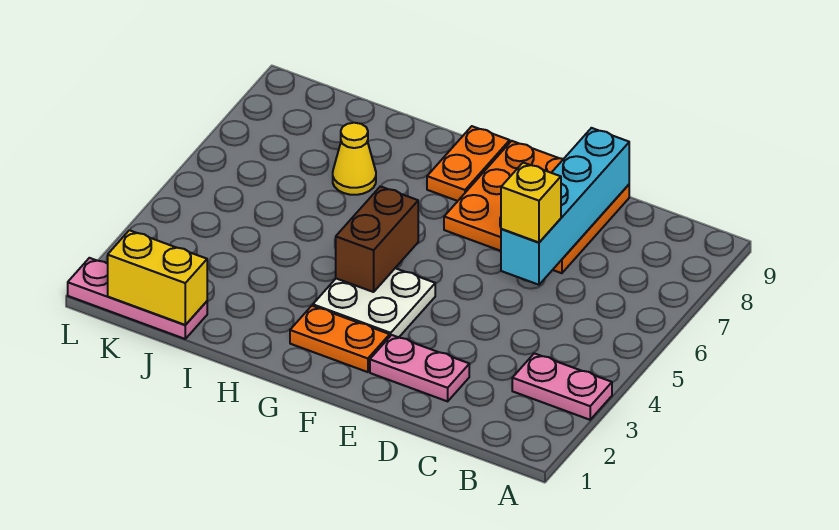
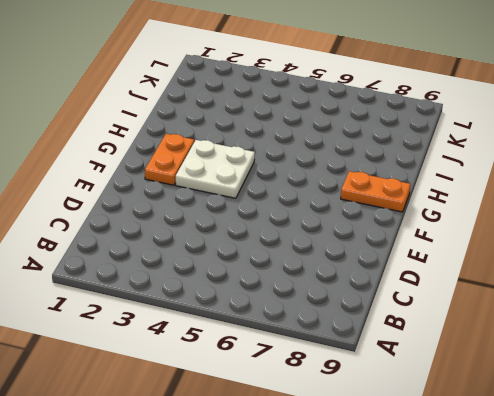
none -> pink 1x2 plate [512,353,612,420]
none -> pink 1x2 plate [370,335,469,401]
none -> orange 3x3 plate [444,141,629,273]

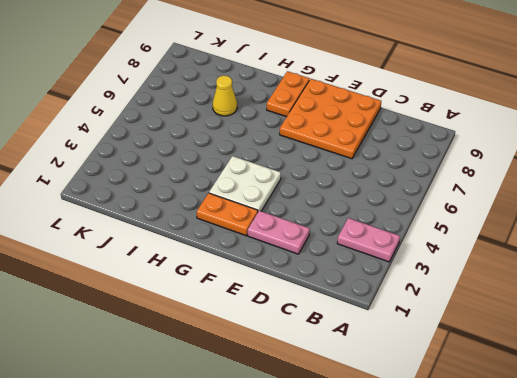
none -> pink 1x3 plate [68,258,207,339]
none -> cyan 1x4 brick [501,128,629,285]
none -> brown 1x2 brick [336,186,418,292]

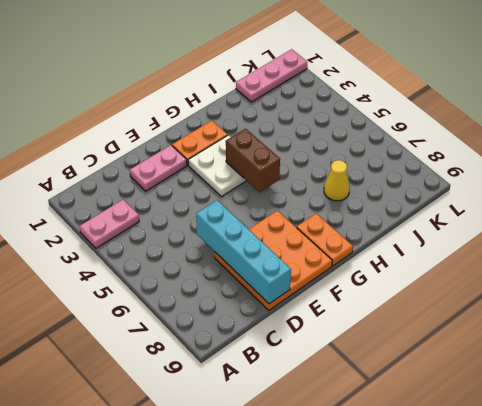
none -> yellow 1x2 brick [108,230,207,325]
none -> yellow 1x1 brick [501,163,561,242]

